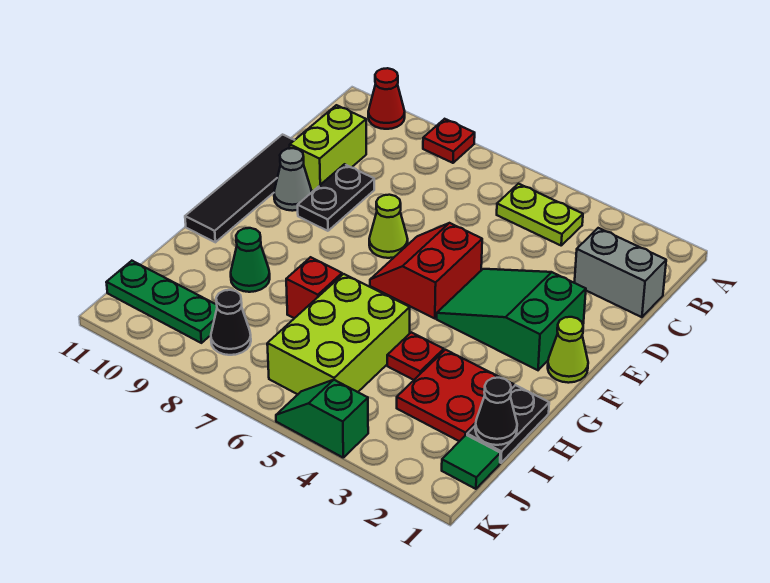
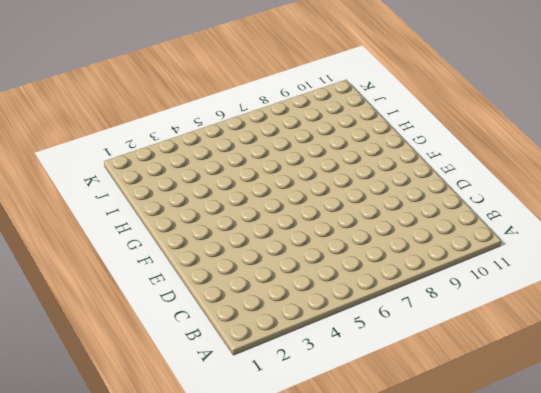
none -> red 1x1 plate [423,119,475,163]
none -> red 1x1 cone [368,68,405,129]
none -> lime 1x2 plate [497,184,583,245]

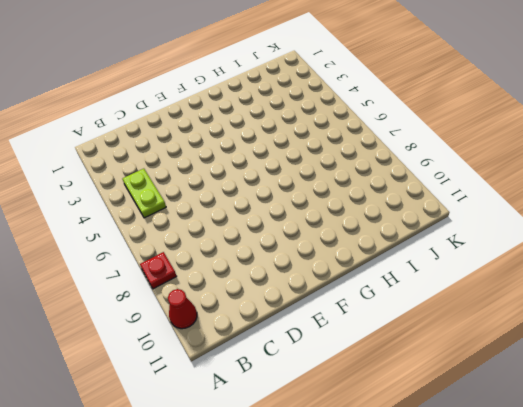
none -> grey 1x2 brick [575,228,666,317]
none -> lime 1x2 brick [290,105,366,191]
none -> black 1x2 plate [298,164,374,231]

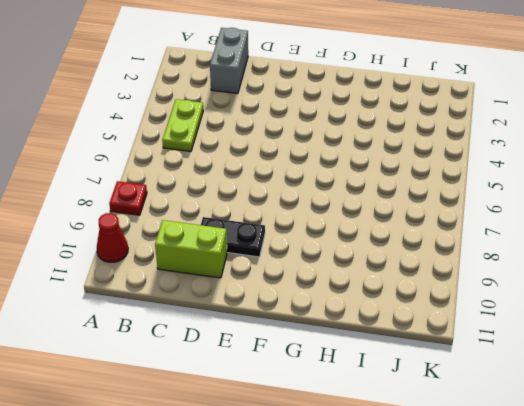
none -> black 1x4 tile [185,135,294,242]
none -> green 2x3 slope [437,269,586,370]
none -> red 2x2 slope [370,223,482,319]

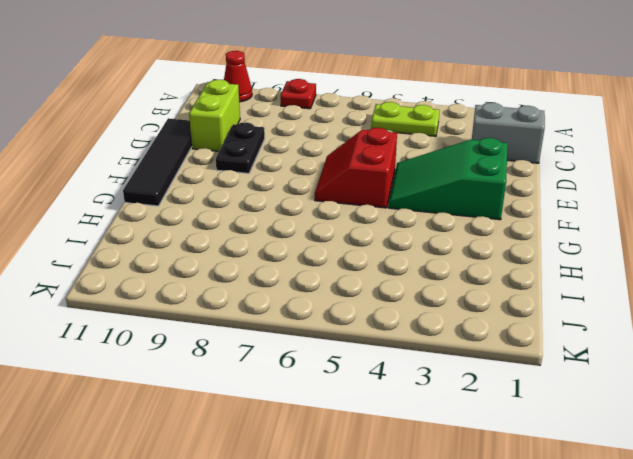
none -> lime 1x1 cone [369,195,408,258]
none -> grey 1x1 cone [274,148,312,211]
none -> lime 1x1 cone [548,317,588,383]

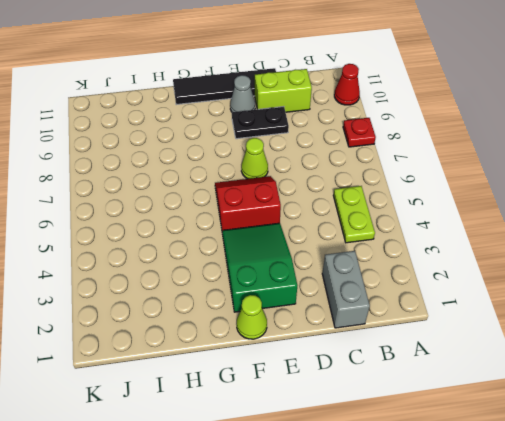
none -> black 1x2 plate [467,385,549,463]
none -> red 2x2 plate [397,350,514,441]
none -> red 1x1 plate [387,332,444,380]

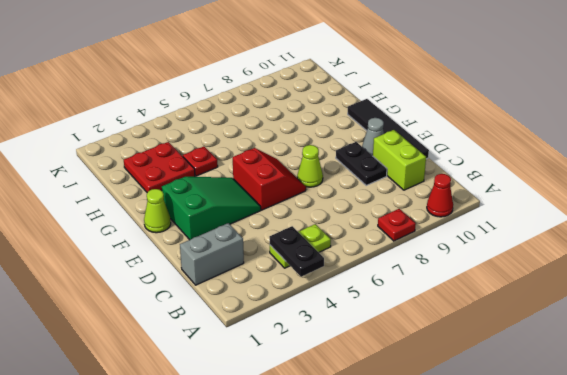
black 1x2 plate [269,226,324,277] -> black 1x2 plate moved to [467,385,549,463]
none -> lime 2x3 brick [267,274,410,394]
none -> red 1x1 brick [286,257,342,318]
none -> green 1x1 cone [231,228,270,292]

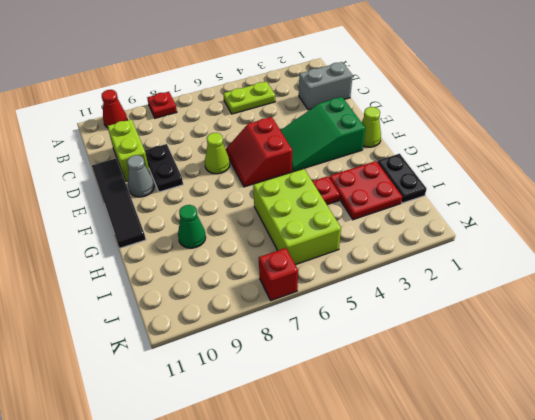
red 1x1 brick [259,248,298,300] -> red 1x1 brick moved to [286,257,342,318]
none -> green 1x1 tile [442,435,500,489]
none -> black 1x1 cone [211,290,251,355]
none -> green 1x3 plate [106,261,217,343]

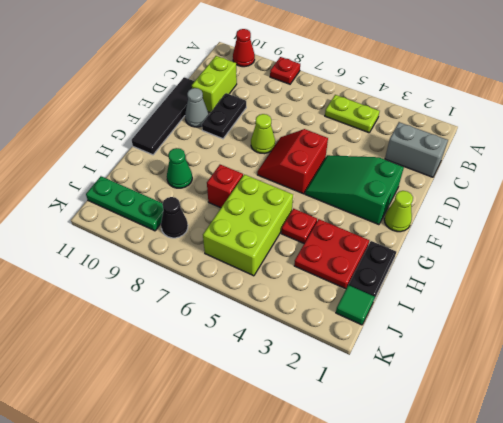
none -> green 1x2 slope [276,380,368,457]
none -> black 1x1 cone [475,378,517,445]

